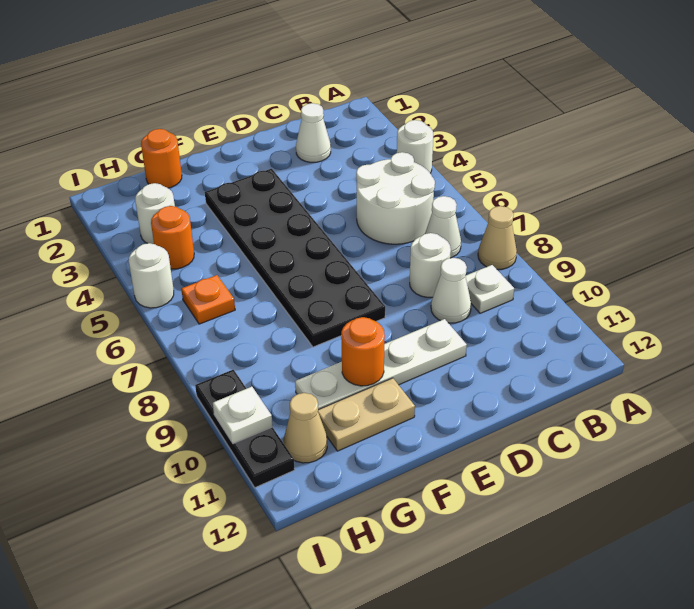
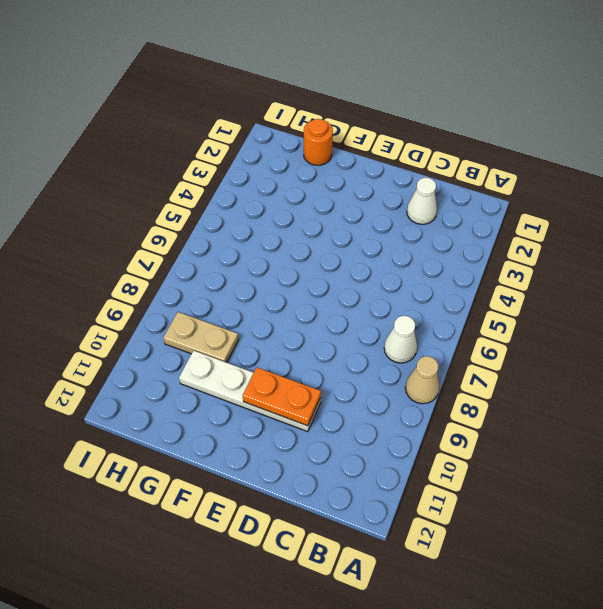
orange 1x2 plate [243,367,321,426] -> none
tan 1x2 plate [163,312,239,362] -> tan 1x2 plate moved to [318,378,415,451]
none -> white 1x1 round brick [397,120,433,173]
none -> white 2x2 round brick [356,152,435,244]
none -> white 1x1 plate [466,265,514,313]

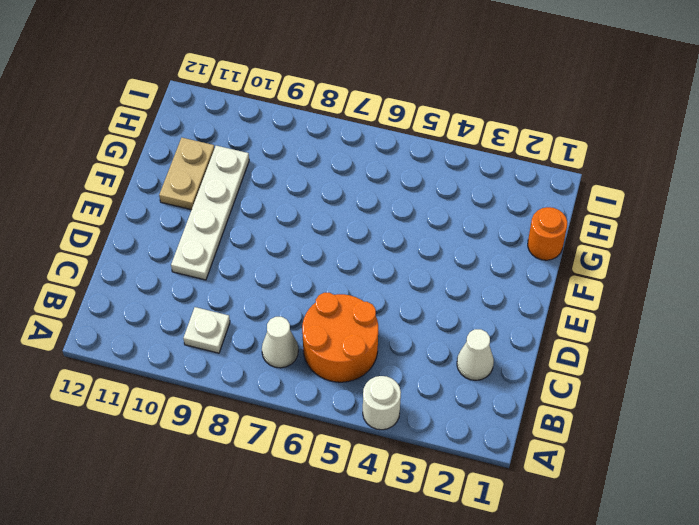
orange 2x2 round brick [302,293,378,382] -> white 2x2 round brick [356,152,435,244]
none -> tan 1x1 cone [478,206,517,269]
none -> white 1x1 round brick [410,233,451,297]
none -> white 1x1 cone [431,258,471,323]

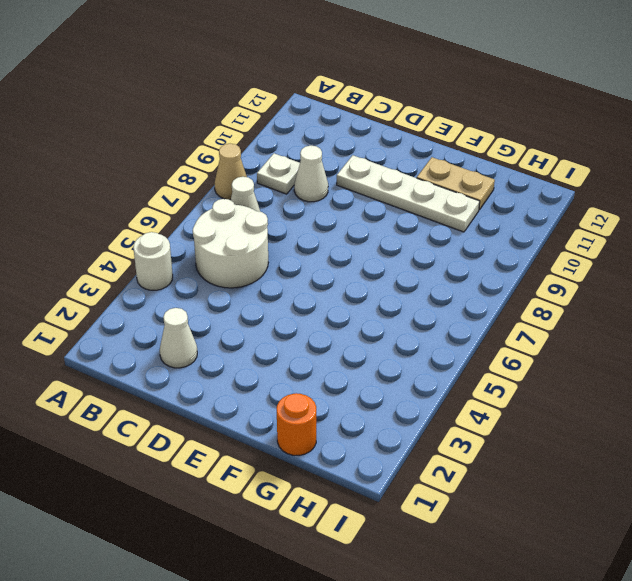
none -> white 1x1 round brick [410,233,451,297]
none -> black 2x6 plate [205,169,385,347]
none -> white 1x1 round brick [135,183,175,244]

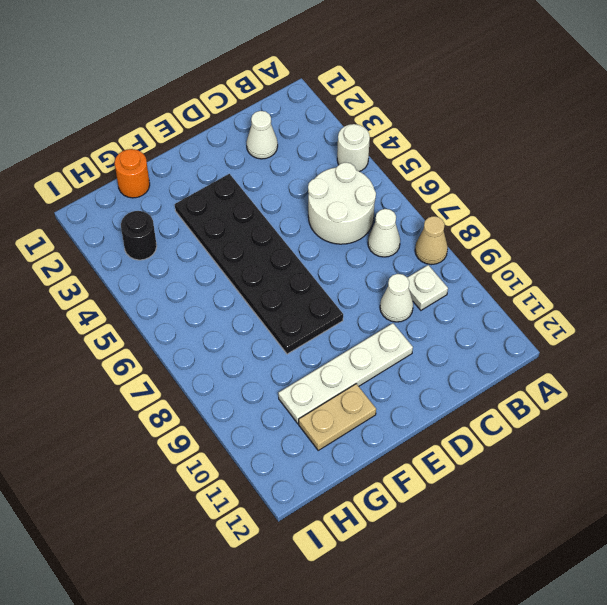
black 1x1 round brick [121,211,157,260] -> white 1x1 round brick [135,183,175,244]
none -> white 1x1 round brick [410,233,451,297]
none -> orange 1x1 round brick [151,206,194,269]
none -> orange 1x1 plate [181,275,235,324]

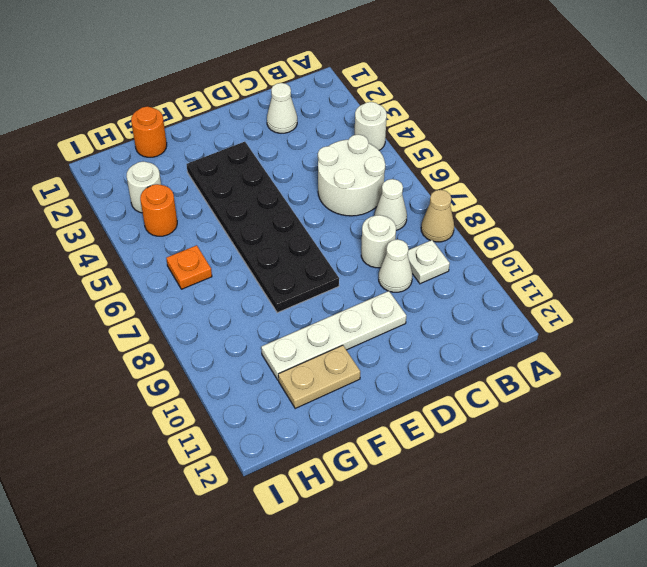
none -> tan 1x1 cone [284,393,327,463]
none -> white 1x1 round brick [129,243,174,308]
none -> black 1x3 plate [195,370,295,487]

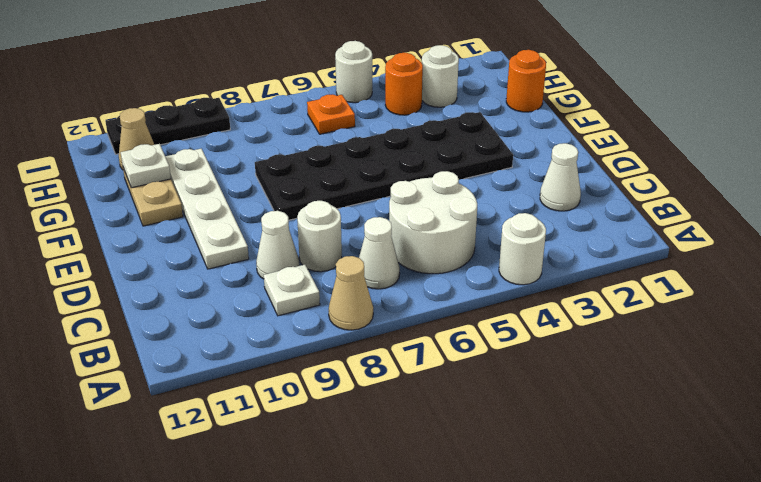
white 1x1 plate [121,144,171,188] -> white 1x1 plate moved to [213,387,273,444]
none -> orange 1x1 round brick [341,317,385,386]

